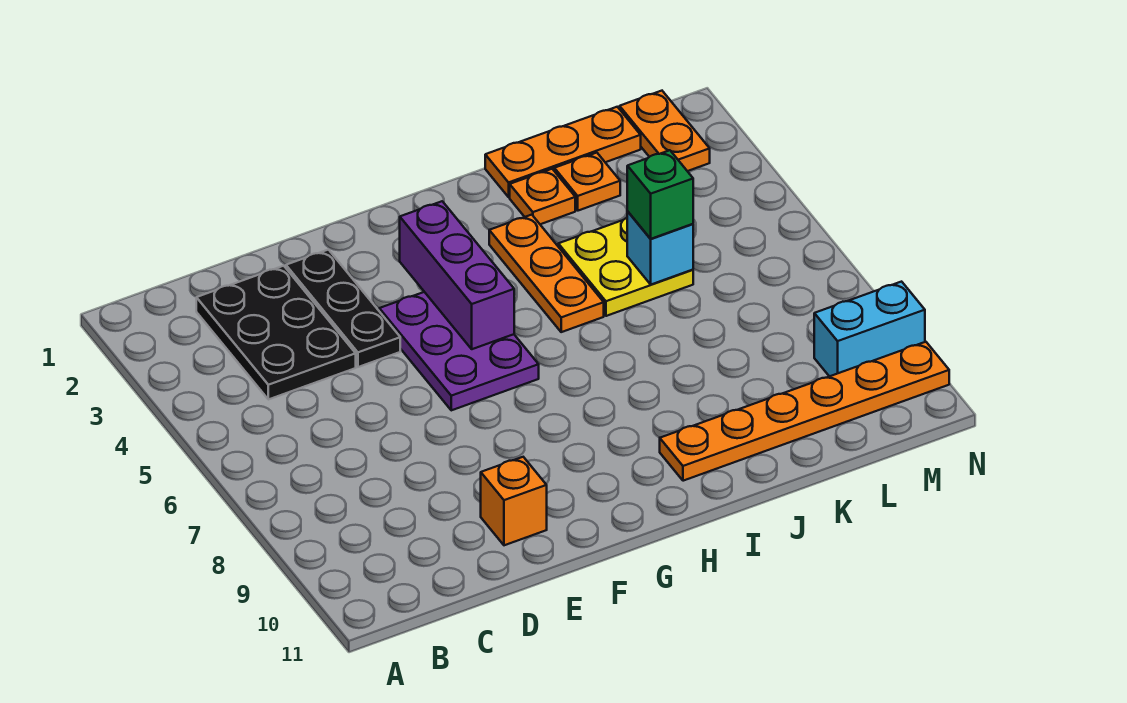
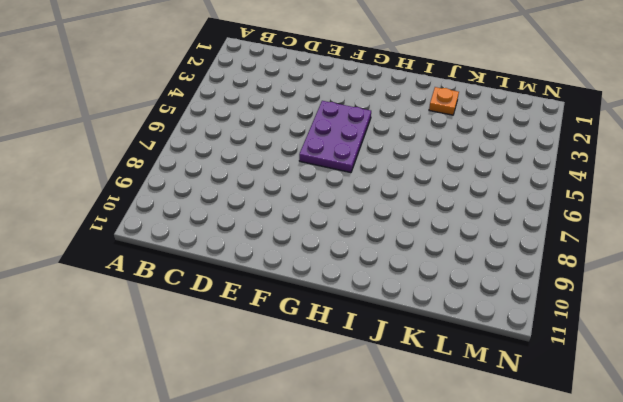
none -> black 2x3 plate [196,266,356,400]
none -> black 1x3 plate [286,250,400,367]
none -> orange 1x1 brick [481,457,547,545]

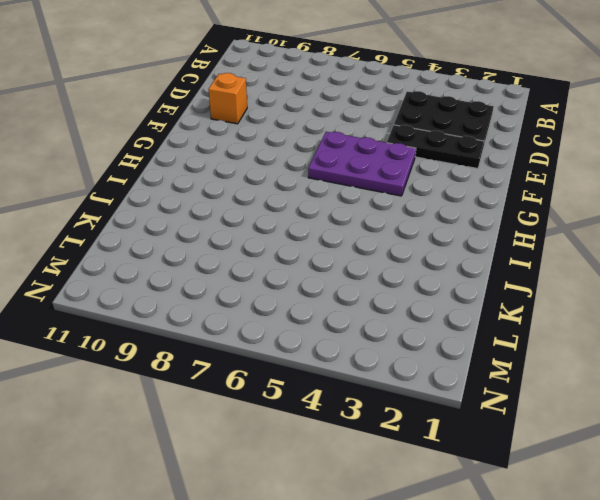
none -> orange 1x3 plate [489,215,604,332]
none -> orange 1x6 plate [660,342,949,481]
none -> orange 1x3 plate [485,107,641,197]

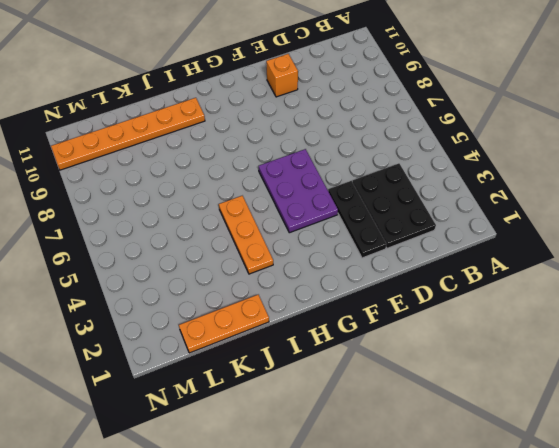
none -> orange 1x1 plate [510,169,575,224]
none -> yellow 2x2 plate [558,218,693,316]
none -> orange 1x1 plate [554,153,620,211]

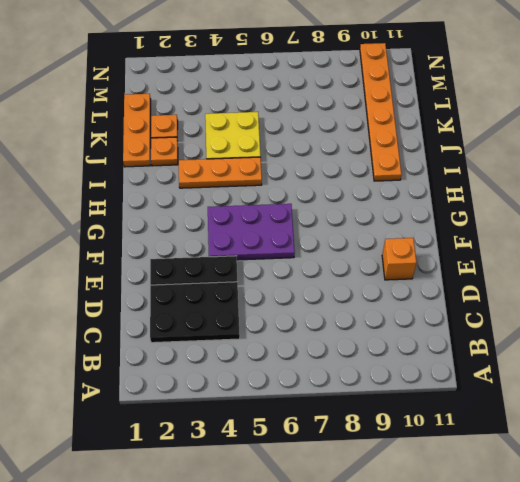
none -> orange 1x2 plate [620,91,710,171]
none -> cyan 1x2 brick [814,282,925,377]
none -> purple 1x3 brick [400,201,514,349]

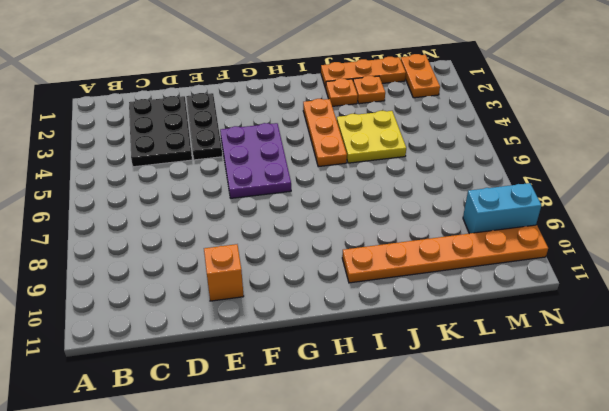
none -> purple 1x3 brick [400,201,514,349]
none -> cyan 1x1 brick [627,212,693,284]
none -> green 1x1 brick [627,150,693,239]

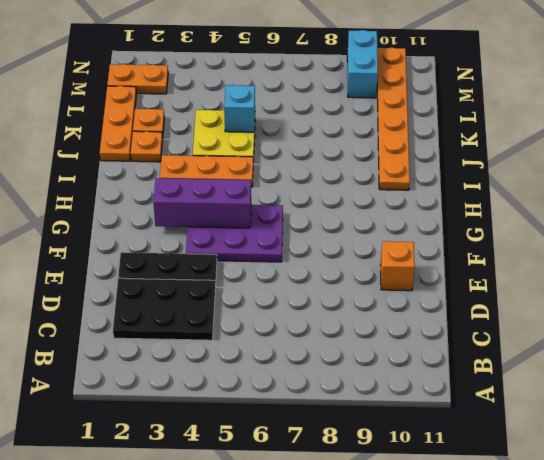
none -> green 1x1 brick [627,150,693,239]

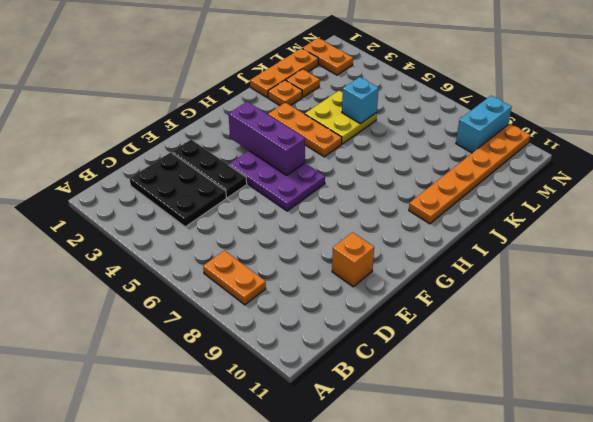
orange 1x2 plate [203,250,266,305] -> none
none -> green 1x1 brick [627,150,693,239]

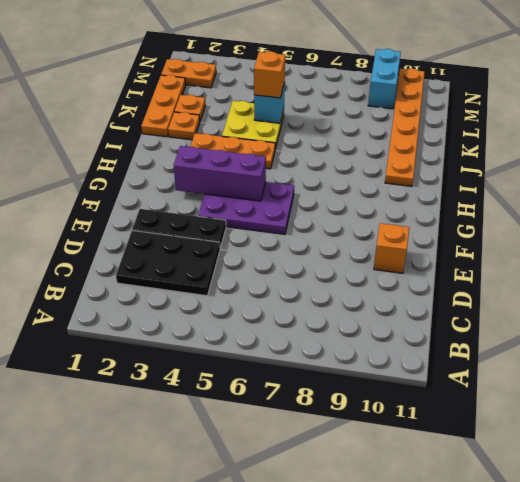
orange 1x1 brick [254,51,285,98] -> green 1x1 brick [627,150,693,239]

